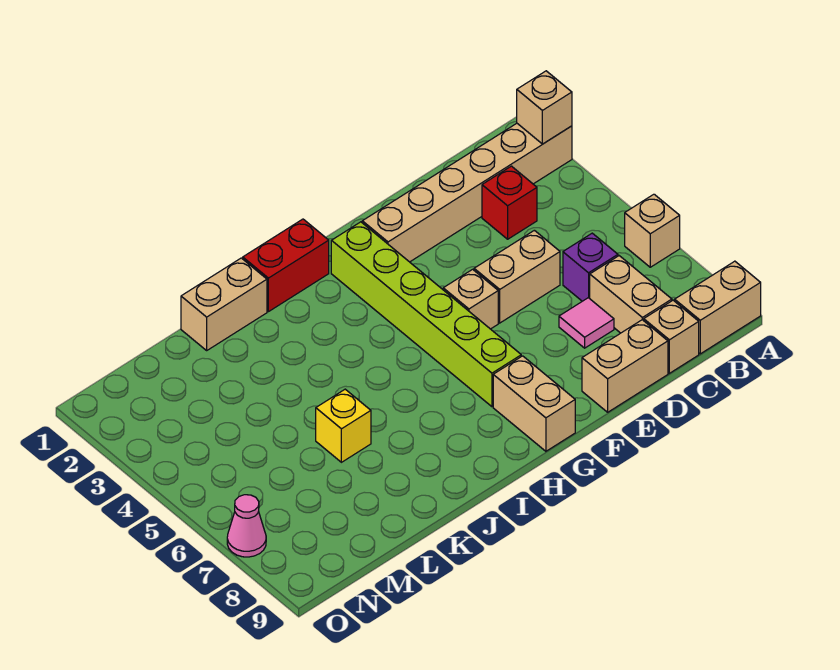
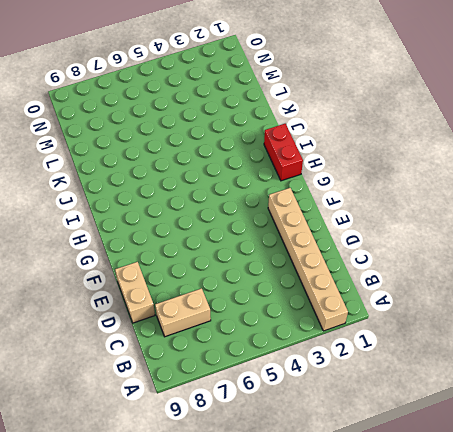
none -> tan 1x1 brick [625,194,680,267]
none -> tan 1x2 brick [675,261,761,354]
none -> red 1x1 brick [482,166,537,239]

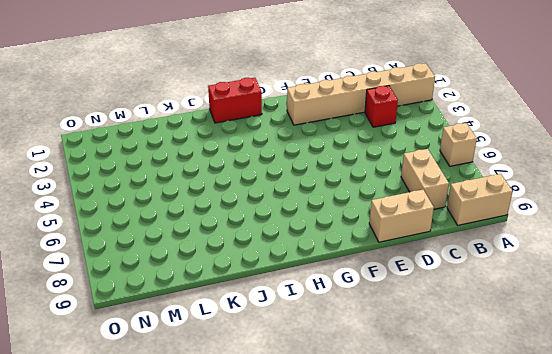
none -> purple 1x1 brick [563,233,618,301]
none -> tan 1x1 brick [644,300,699,373]
none -> tan 1x2 brick [474,230,560,323]

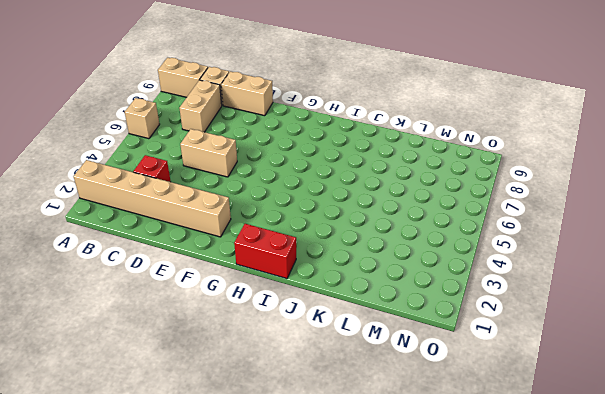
none -> purple 1x1 brick [563,233,618,301]
none -> pink 1x1 tile [559,298,614,348]
none -> tan 1x1 brick [443,269,498,329]

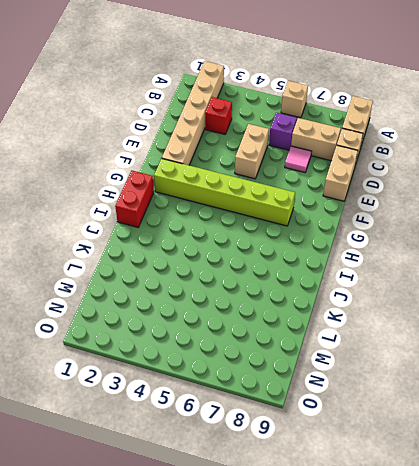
none -> tan 1x1 brick [443,269,498,329]
none -> tan 1x2 brick [493,356,575,451]
none -> tan 1x2 brick [181,258,267,350]

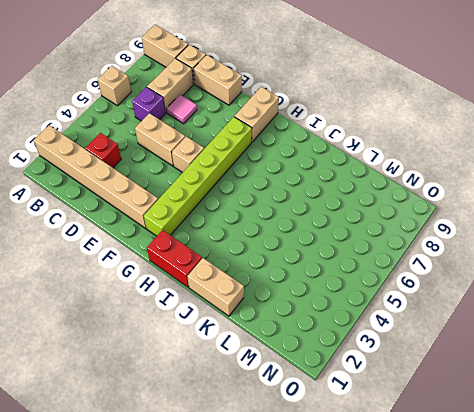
none -> yellow 1x1 brick [316,389,371,462]
none -> pink 1x1 cone [227,495,266,557]
none -> tan 1x1 brick [517,71,572,144]

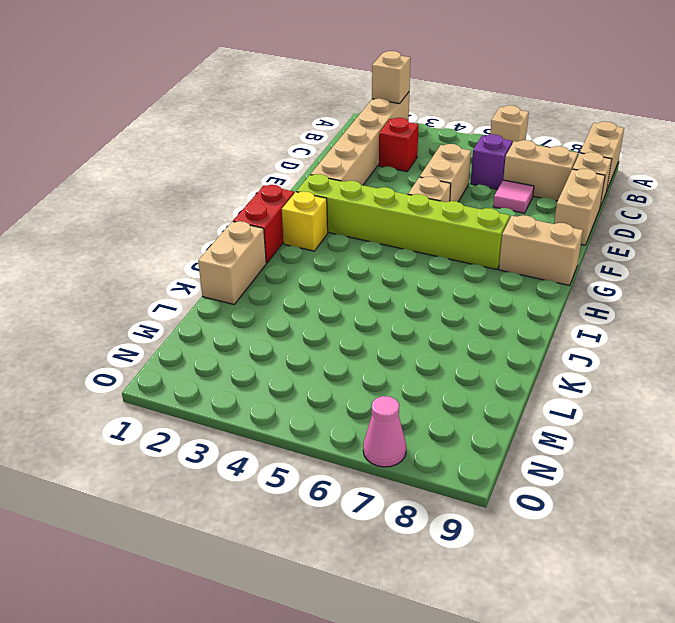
yellow 1x1 brick [282,191,328,251] -> yellow 1x1 brick moved to [316,389,371,462]

